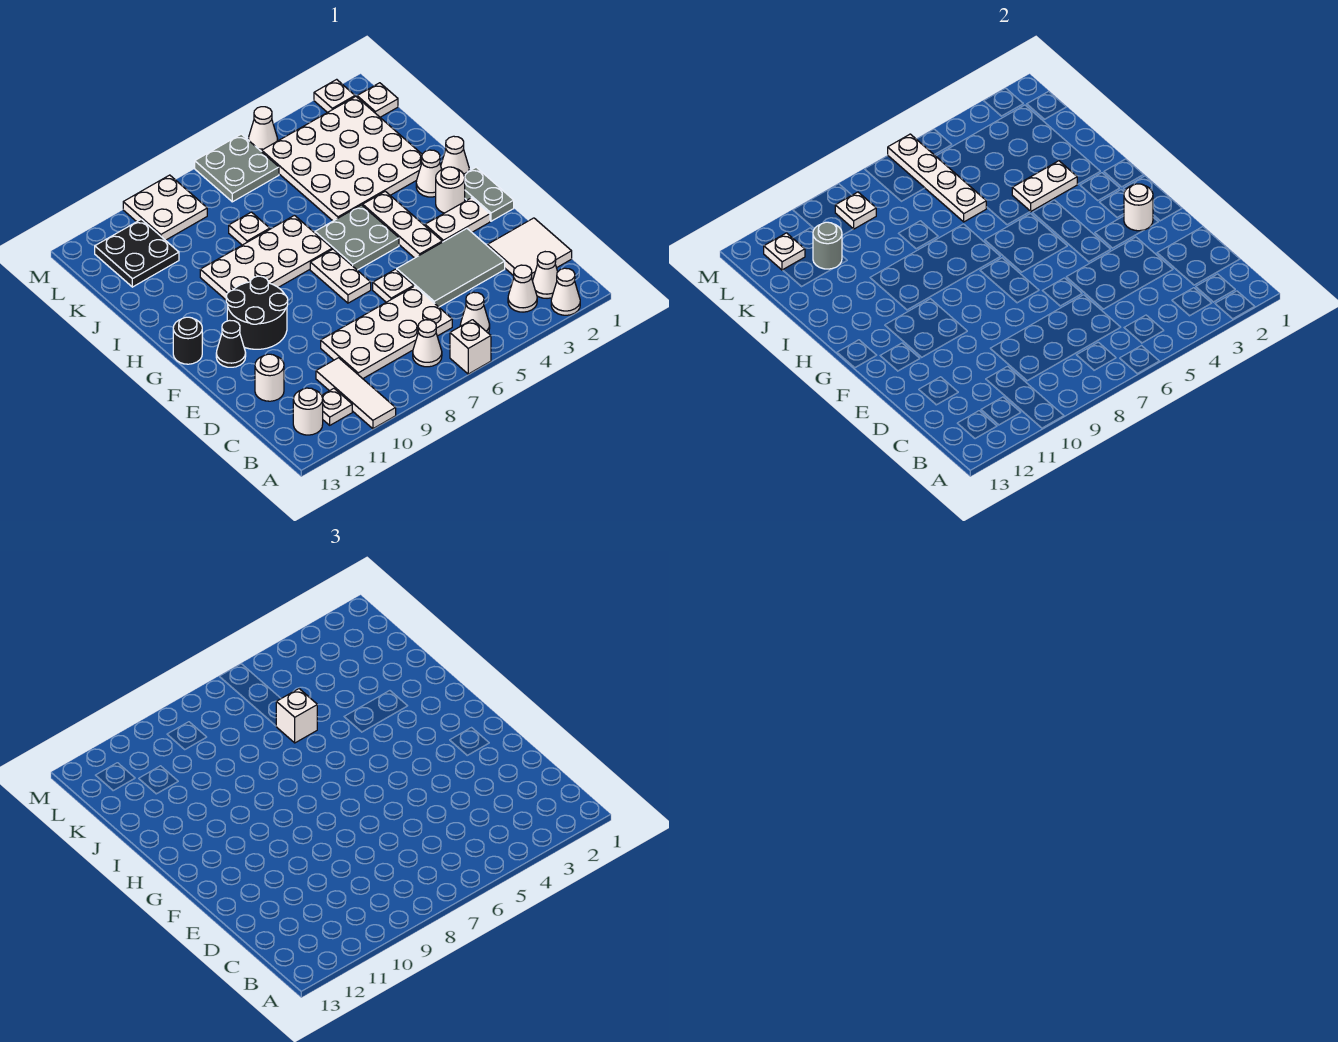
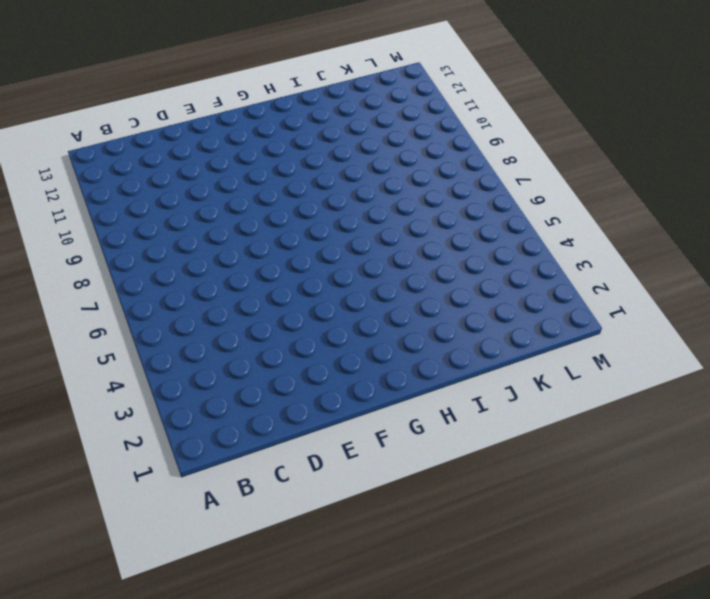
none -> white 1x1 cone [551,268,580,315]
none -> white 1x1 brick [450,320,491,374]
none -> white 1x3 tile [316,358,396,429]
none -> white 1x1 cone [533,252,558,298]

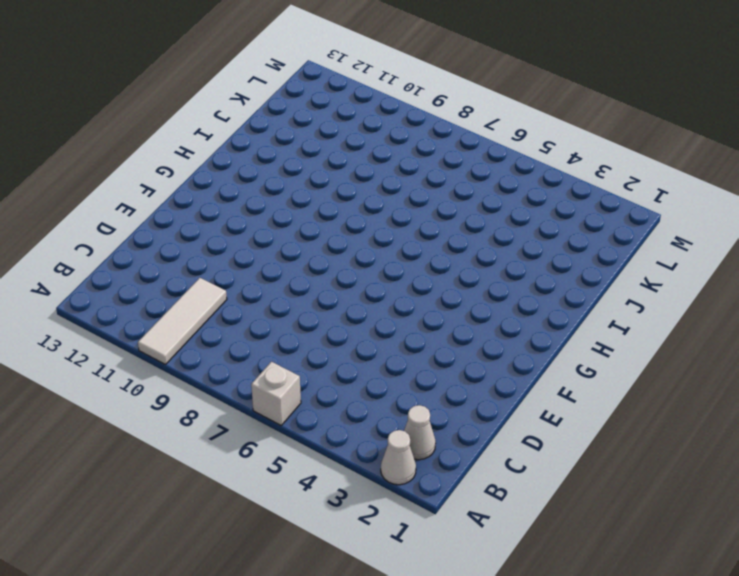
none -> white 1x1 cone [508,265,537,312]
none -> white 1x1 cone [460,292,490,333]
none -> white 1x1 cone [413,320,442,367]
none -> white 1x1 plate [322,389,352,425]

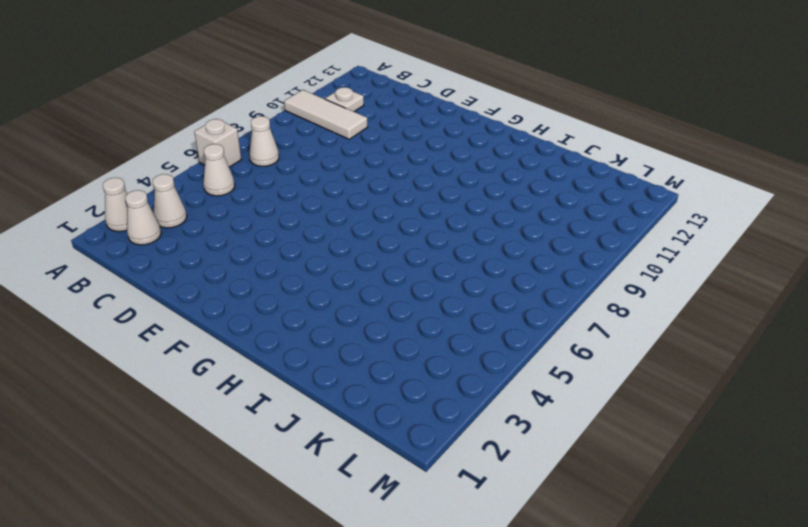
none -> white 1x1 round brick [293,388,323,435]
none -> white 2x2 tile [487,218,572,281]
none -> white 2x4 plate [321,286,452,379]
none -> grey 2x3 tile [397,229,505,307]

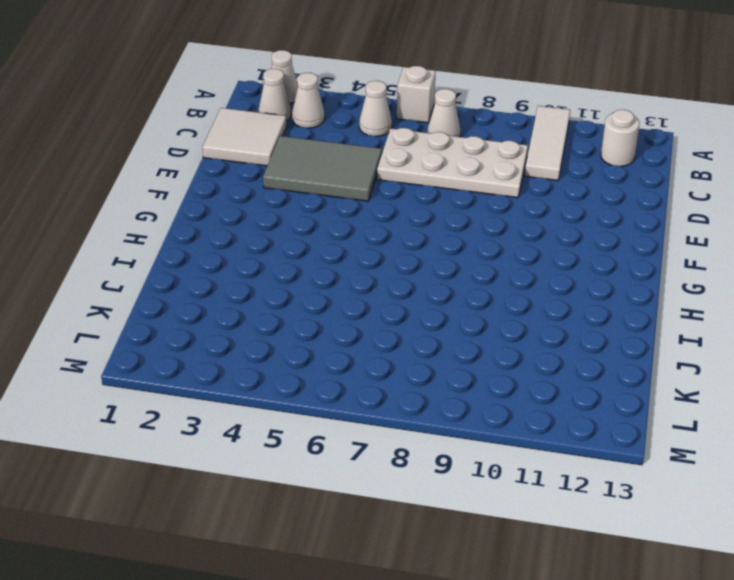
none -> white 1x1 plate [322,389,352,425]
none -> white 1x1 round brick [255,354,284,401]
none -> white 1x1 plate [373,269,414,302]
none -> grey 1x2 plate [464,167,514,221]

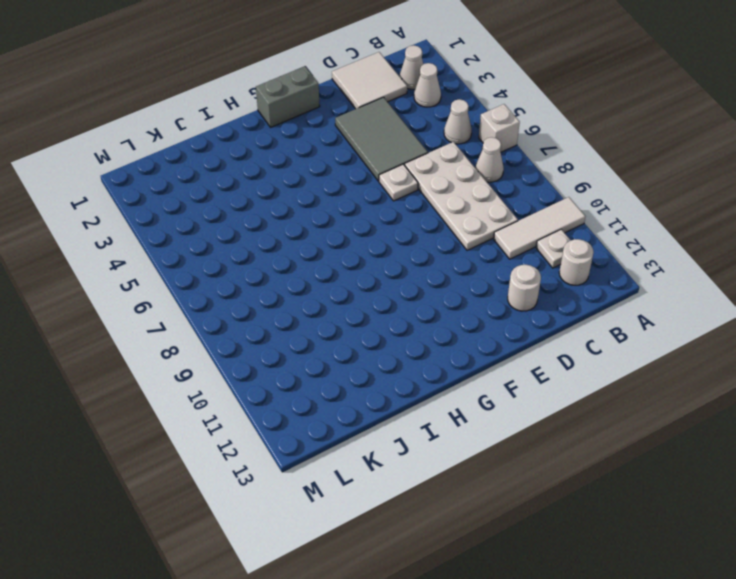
grey 1x2 brick [256,66,320,127] -> grey 1x2 plate [464,167,514,221]
none -> white 1x1 cone [551,268,580,315]
none -> white 1x2 plate [425,198,490,242]
none -> white 1x3 plate [363,191,442,258]
none -> white 1x2 plate [310,249,371,303]

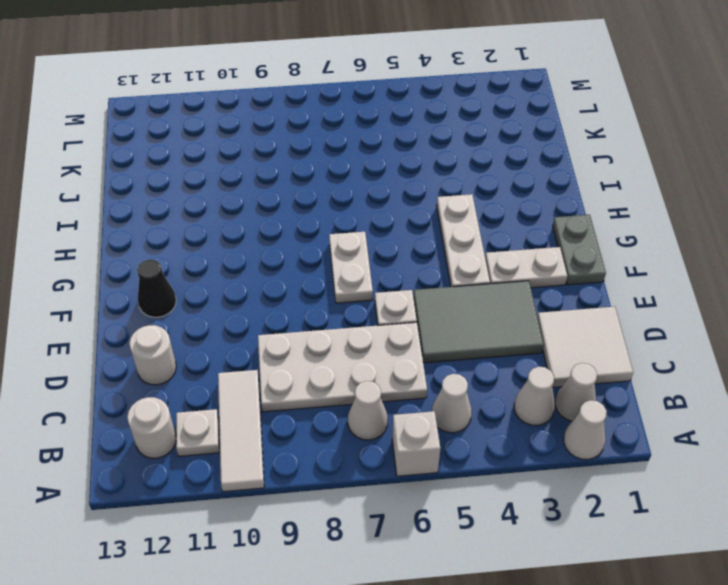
none -> black 2x2 round brick [226,276,288,349]
none -> white 1x1 round brick [436,167,465,213]
none -> grey 2x2 plate [315,205,399,270]
none -> black 1x1 round brick [173,317,202,364]

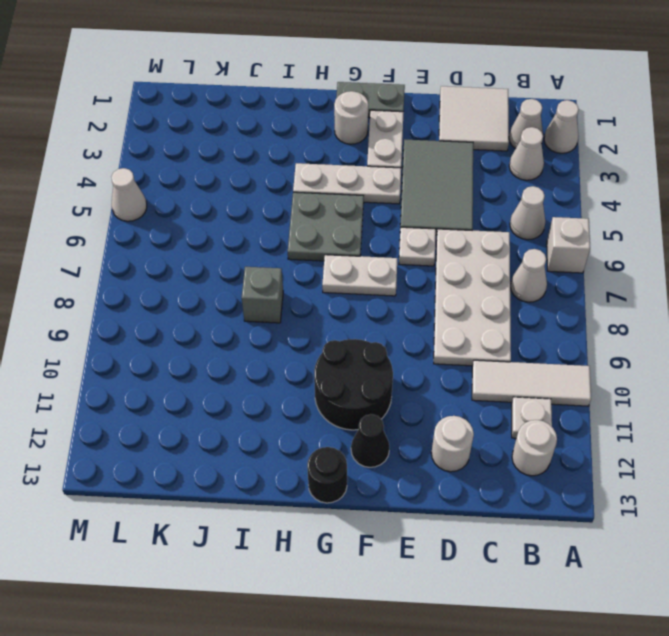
grey 1x1 brick [242,267,283,323] -> white 2x4 plate [200,215,332,300]
none -> white 1x1 cone [441,136,469,174]
none -> white 1x1 cone [416,150,442,197]
none -> white 4x4 plate [262,97,422,221]
none -> white 1x1 plate [229,212,270,245]

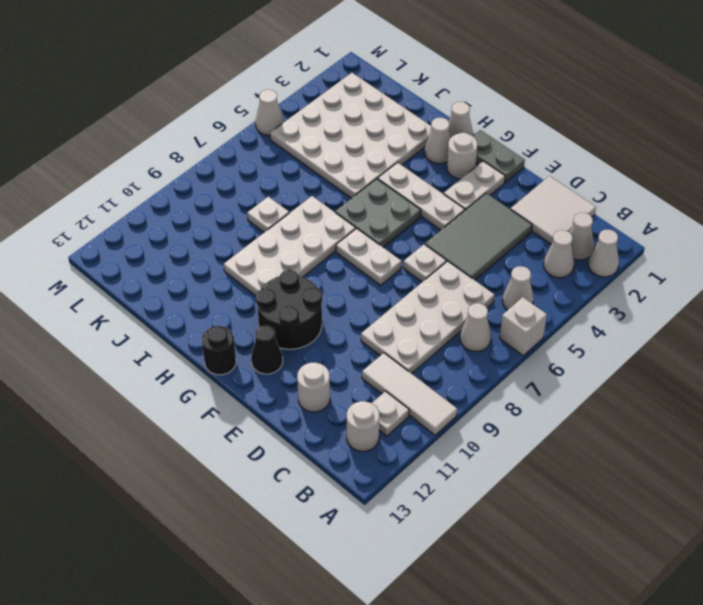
none -> black 2x2 plate [95,219,179,287]
none -> white 1x1 plate [357,83,398,117]
none -> grey 2x2 plate [195,134,279,202]
none -> white 2x2 plate [123,175,207,240]

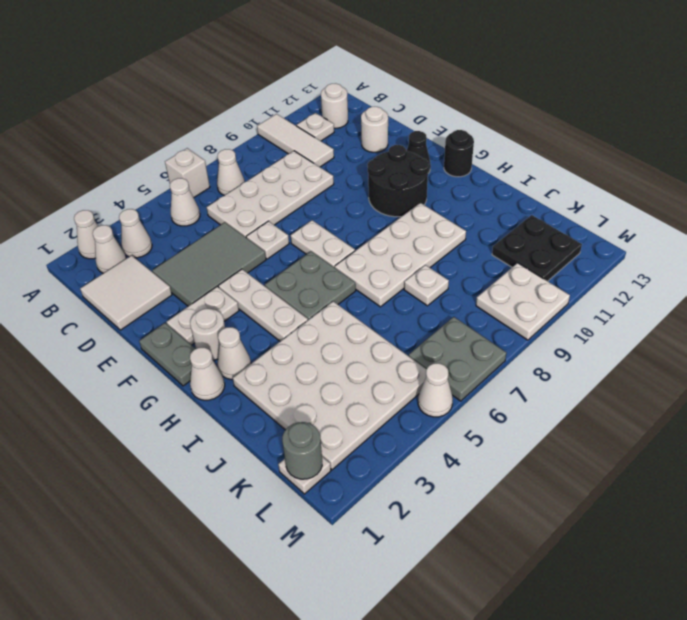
grey 1x1 round brick [282,422,322,479] -> grey 1x1 round brick moved to [813,222,842,269]
none -> white 1x1 plate [314,79,355,113]
none -> white 1x1 round brick [1124,184,1153,231]
none -> white 1x2 plate [1012,161,1077,211]
none -> white 1x4 plate [888,134,986,222]

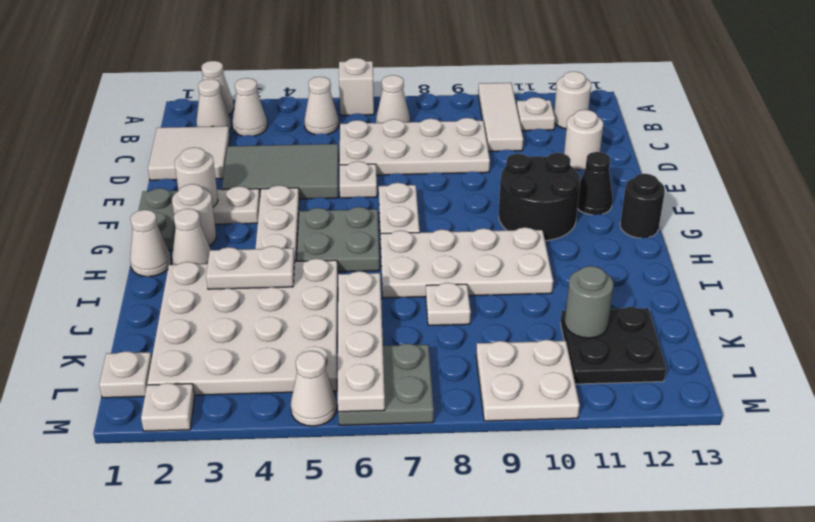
none -> white 1x1 plate [835,192,876,229]
none -> white 1x1 plate [764,233,805,270]
none -> white 1x1 brick [276,689,317,743]

